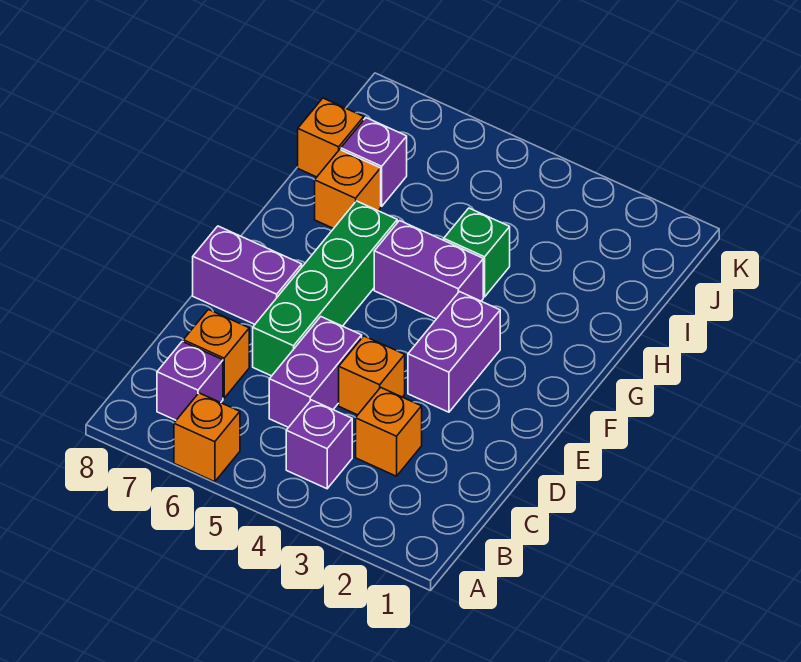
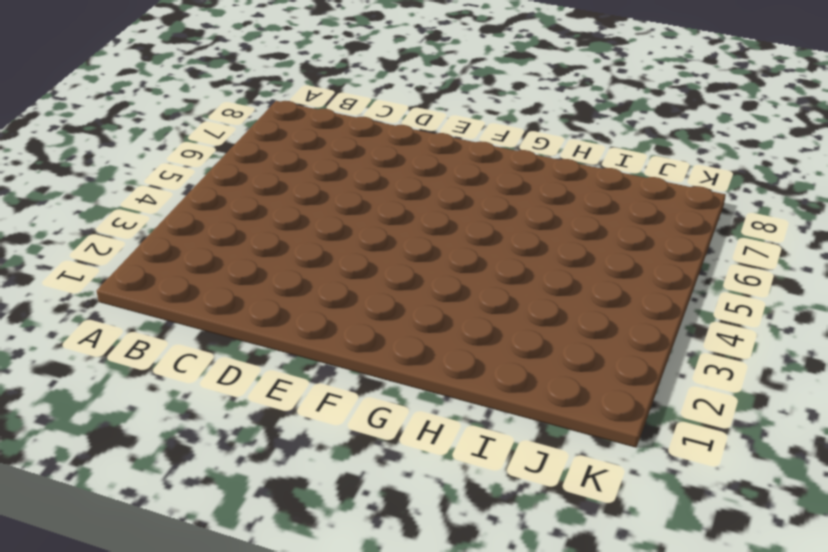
none -> orange 1x1 brick [174,393,240,482]
none -> purple 1x1 brick [286,400,352,489]
none -> purple 1x1 brick [157,342,223,420]

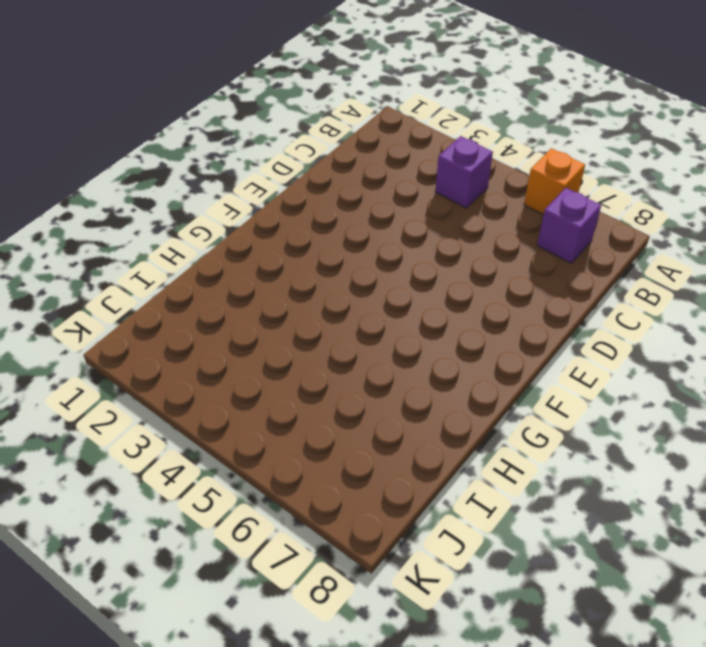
none -> orange 1x1 brick [356,387,422,476]
none -> purple 1x2 brick [269,317,362,427]
none -> orange 1x1 brick [183,310,249,398]

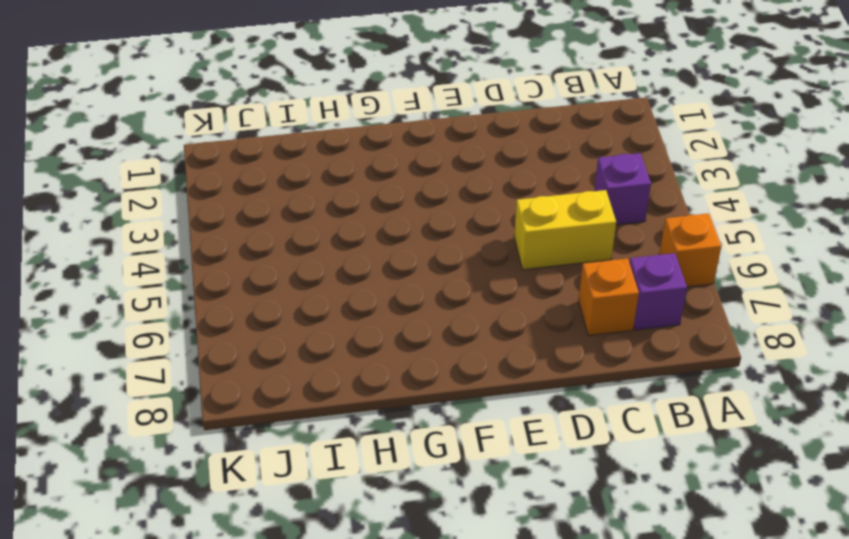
yellow 1x2 brick [514,190,616,270] -> purple 1x2 brick [269,317,362,427]
none -> orange 1x1 brick [356,387,422,476]
none -> orange 1x1 brick [339,336,405,415]
none -> green 1x4 brick [253,201,397,376]

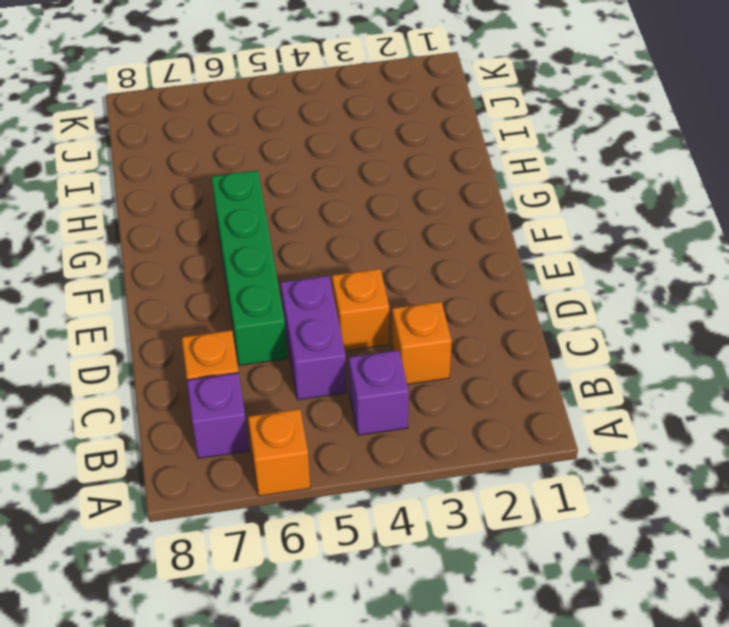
none -> purple 1x2 brick [408,292,500,412]
none -> purple 1x2 brick [193,226,302,324]
none -> purple 1x2 brick [374,221,483,319]

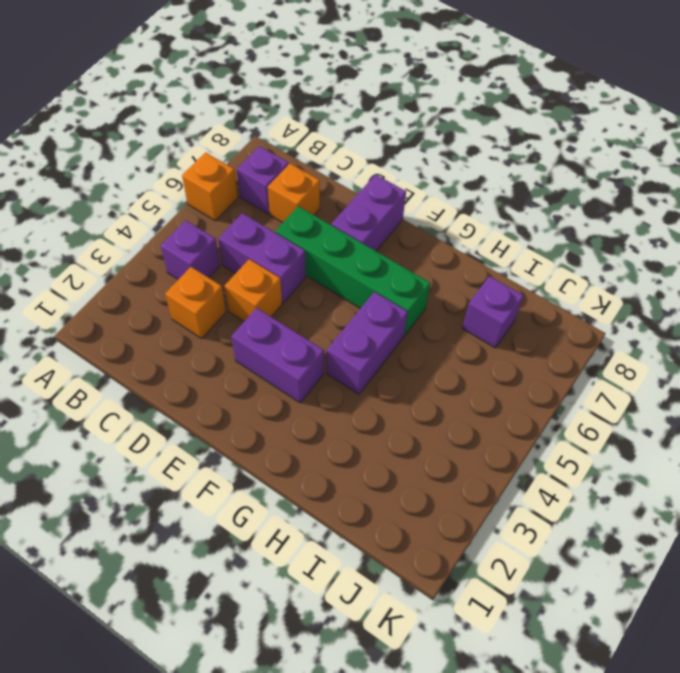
none -> green 1x1 brick [444,208,510,297]
none -> orange 1x1 brick [315,150,381,229]
none -> orange 1x1 brick [298,98,364,177]

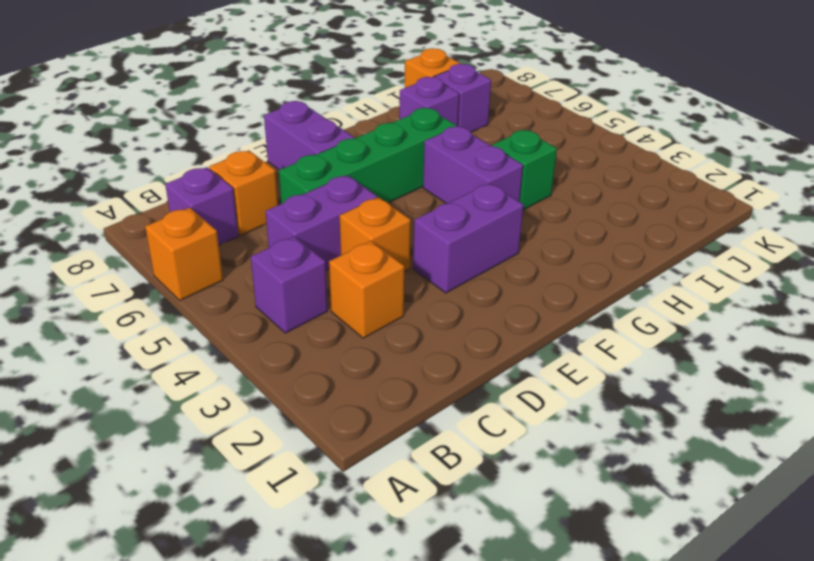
purple 1x1 brick [399,77,459,127] -> orange 1x1 brick [315,150,381,229]

